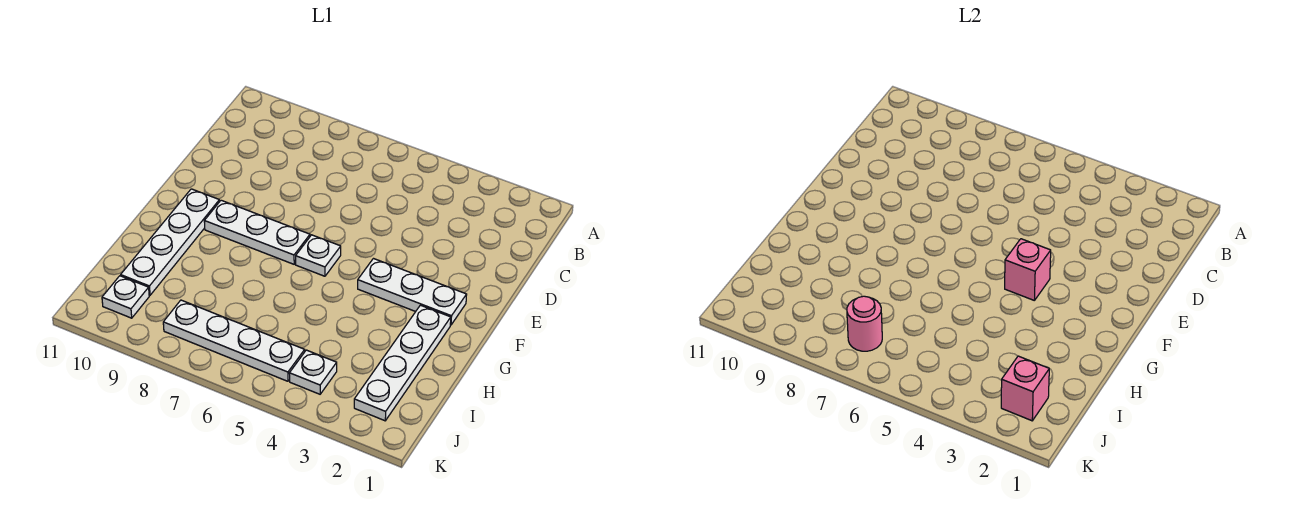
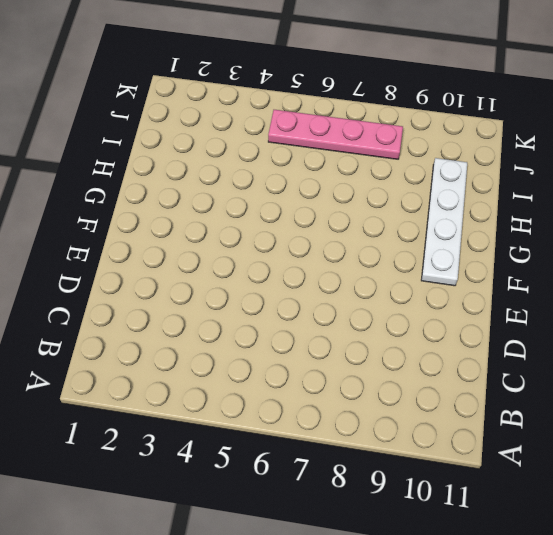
pink 1x4 plate [268,110,403,159] -> white 1x4 plate [163,300,305,381]
none -> white 1x3 plate [358,259,467,325]
none -> white 1x1 plate [296,235,341,276]

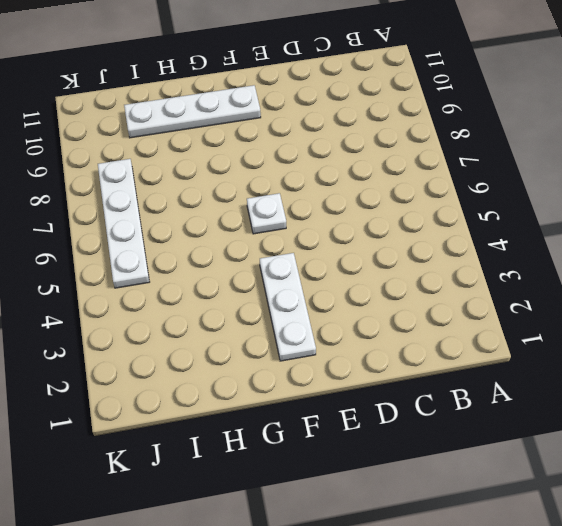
none -> white 1x3 plate [204,200,310,264]
none -> white 1x4 plate [354,305,451,421]

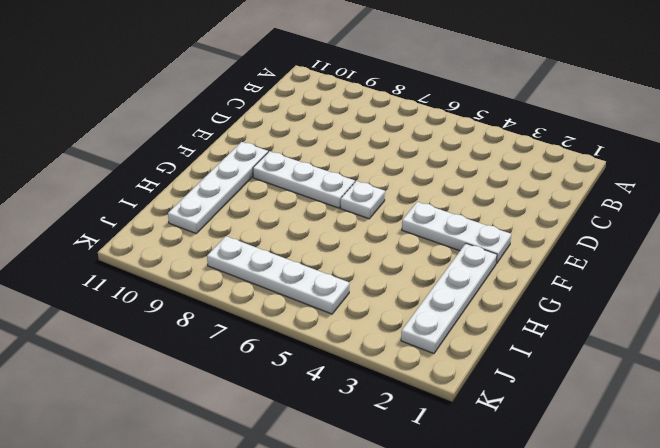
none -> white 1x1 plate [289,350,337,394]
none -> white 1x1 plate [102,276,149,318]

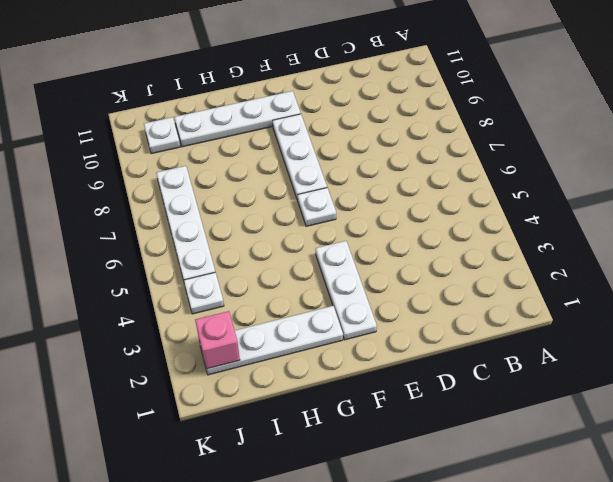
none -> pink 1x1 brick [1005,239,1051,300]
none -> pink 1x1 round brick [847,296,882,351]

